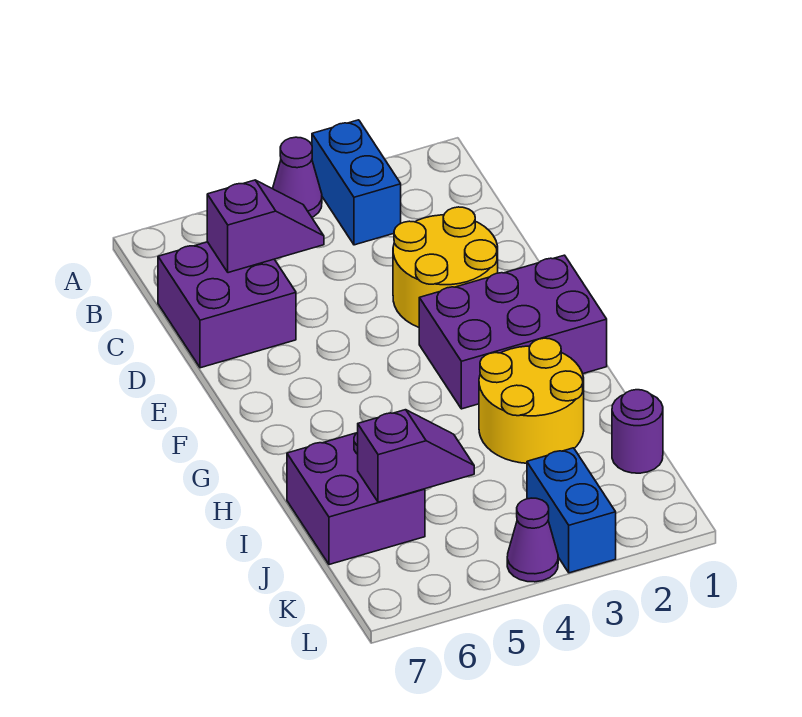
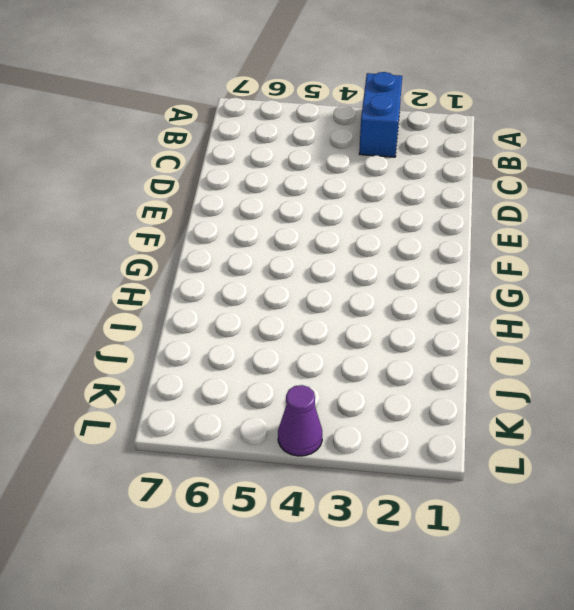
none -> purple 1x1 cone [273,137,322,217]
none -> purple 2x2 brick [158,242,296,368]
none -> yellow 2x2 round brick [393,207,498,327]

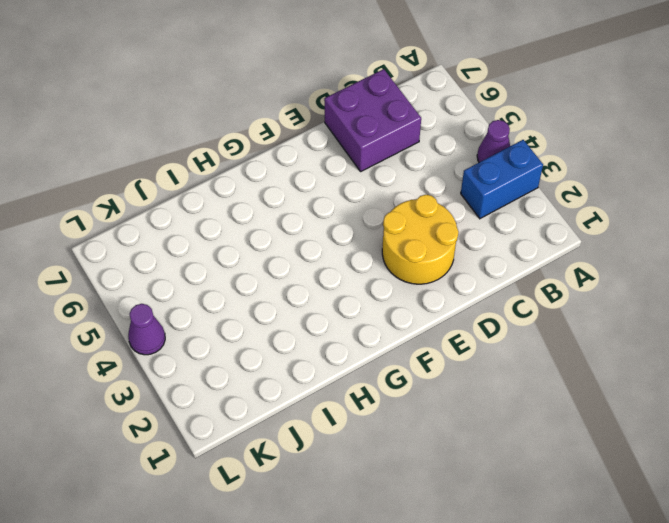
none -> purple 2x3 brick [419,255,607,409]
none -> yellow 2x2 round brick [479,338,584,463]
none -> purple 2x2 brick [287,432,425,565]

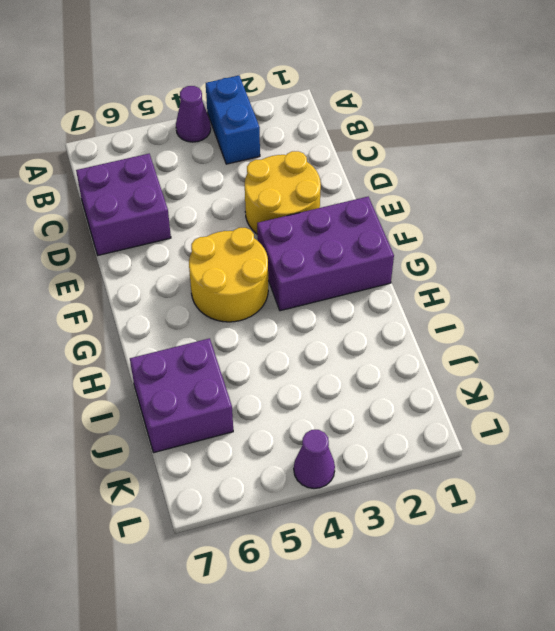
yellow 2x2 round brick [189,228,268,322] -> yellow 2x2 round brick moved to [479,338,584,463]
none -> purple 1x1 round brick [612,390,663,473]
none -> blue 1x2 brick [527,448,616,573]
none -> purple 1x2 slope [207,180,324,273]

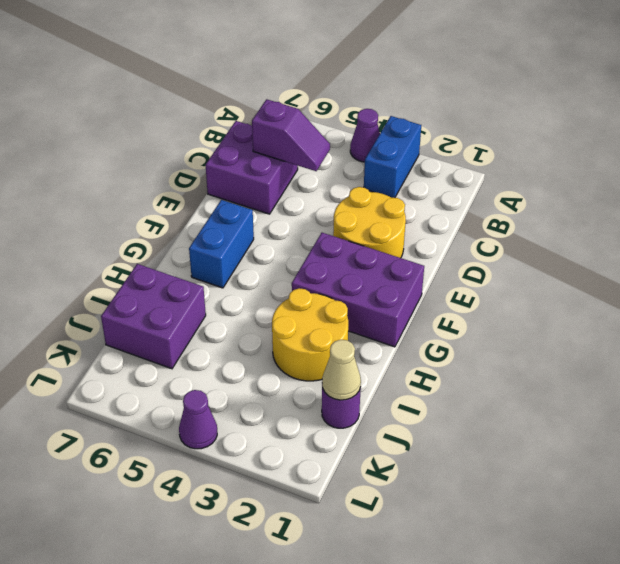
blue 1x2 brick [189,200,254,288] -> blue 1x2 brick moved to [527,448,616,573]
tan 1x1 cone [322,340,361,400] -> none
none -> purple 1x2 slope [358,410,474,502]

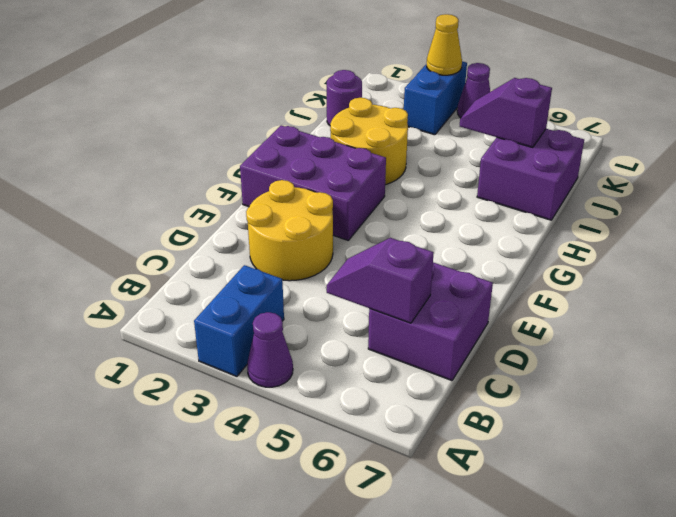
yellow 1x1 cone [427,14,462,75] -> none

